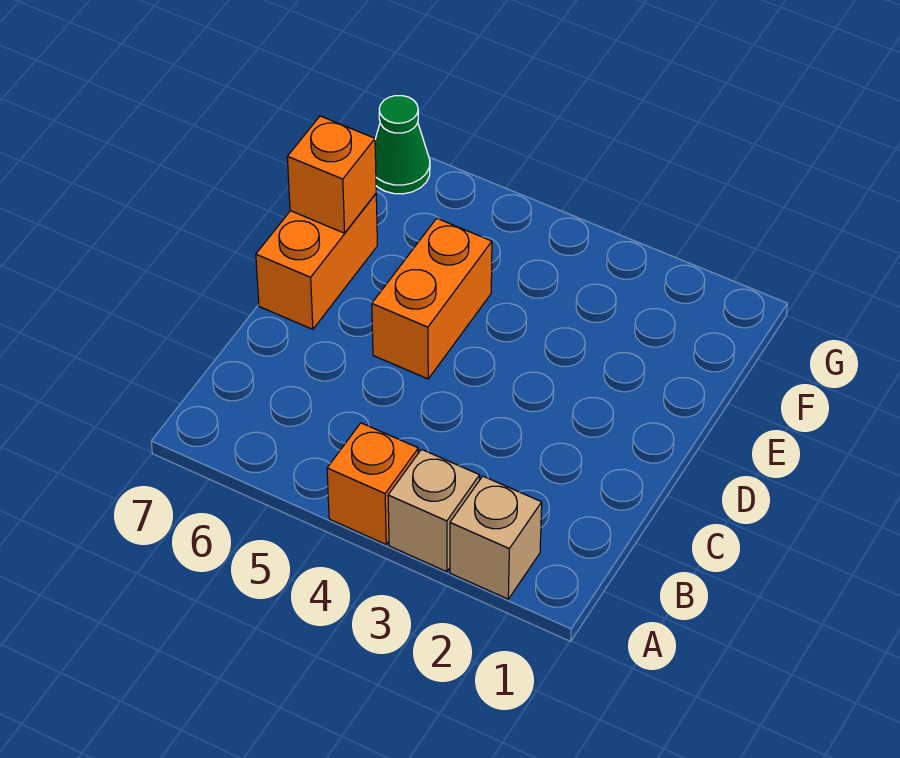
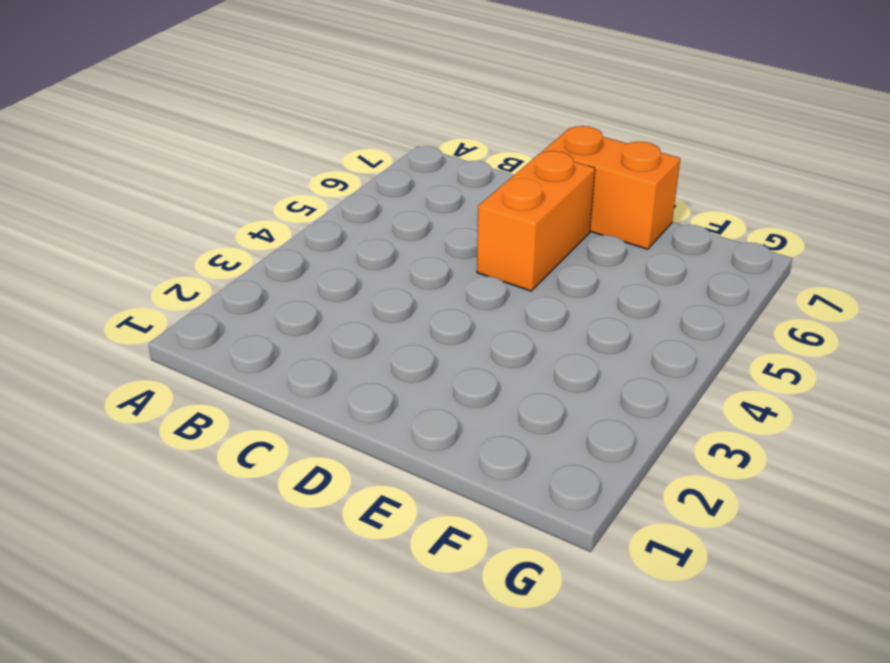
orange 1x2 brick [477,151,595,291] -> orange 1x2 brick turned to [372,218,492,379]
none -> tan 1x1 brick [450,476,542,599]
none -> tan 1x1 brick [388,449,480,572]

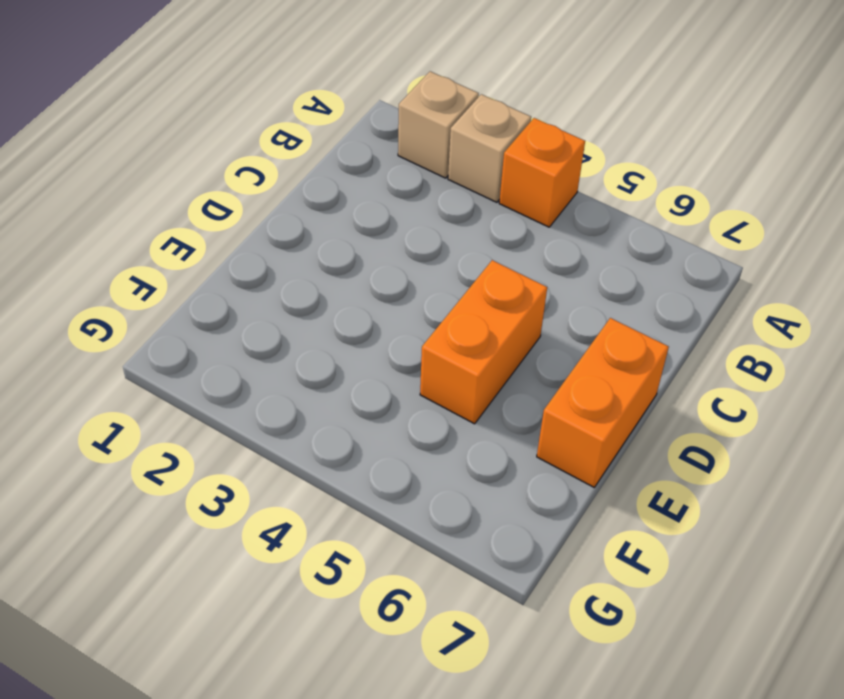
none -> green 1x1 cone [375,96,430,194]
none -> orange 1x1 brick [287,116,376,233]

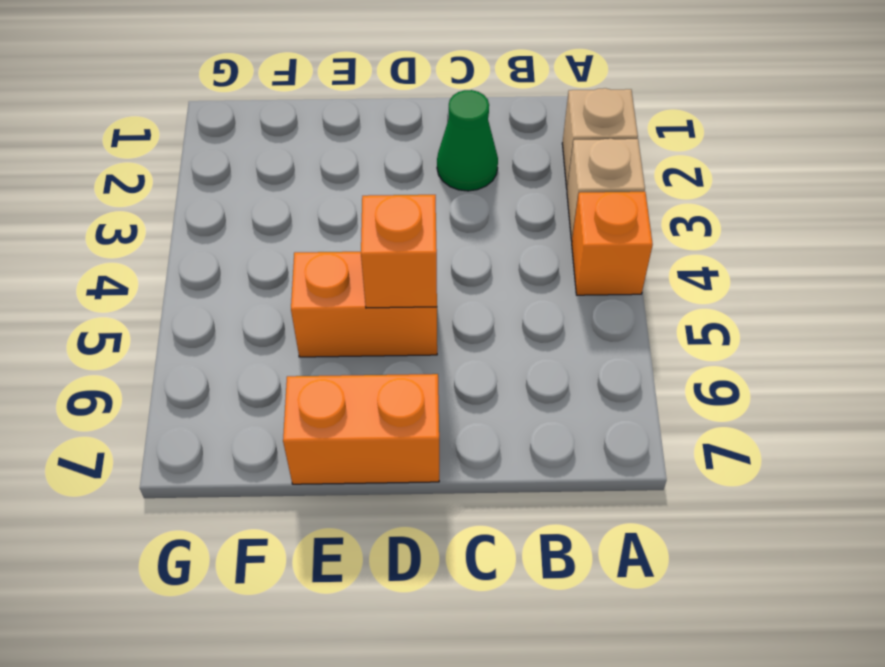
green 1x1 cone [437,90,498,191] -> green 1x1 cone moved to [375,96,430,194]
orange 1x1 brick [361,195,437,308] -> orange 1x1 brick moved to [287,116,376,233]

